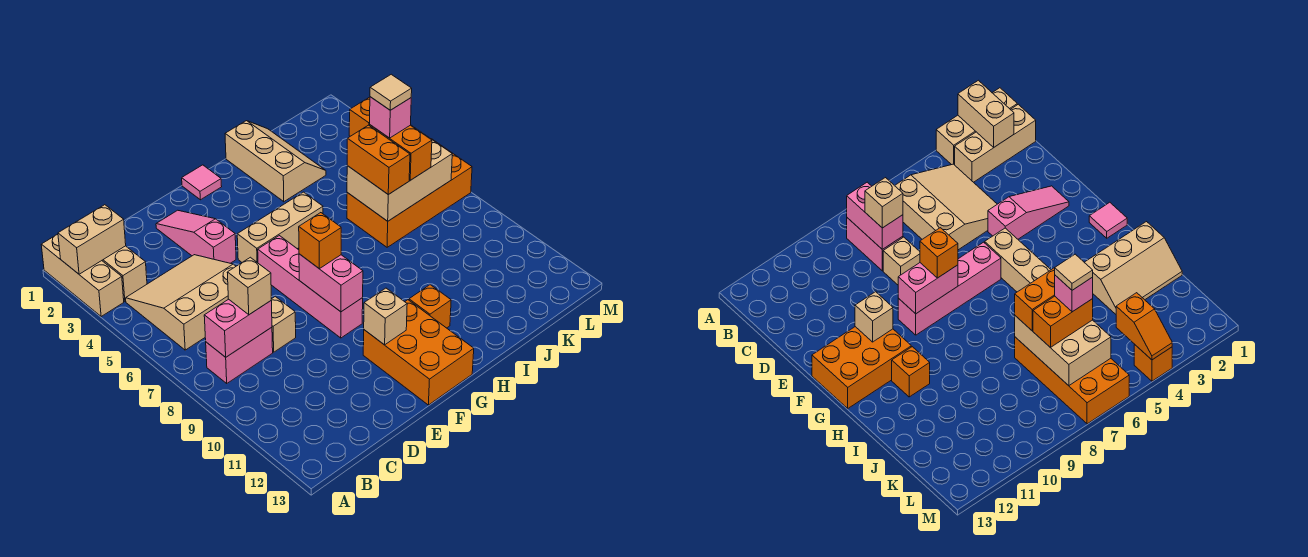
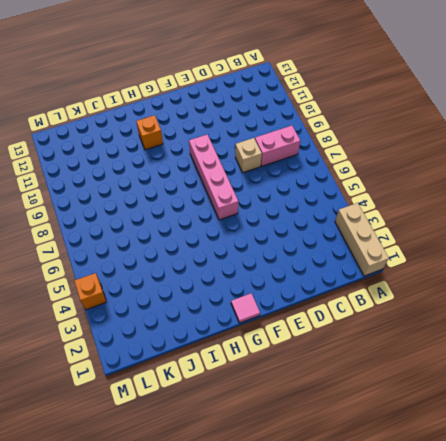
none -> tan 1x3 brick [102,246,147,301]
none -> tan 3x3 slope [126,255,236,350]
none -> pink 1x3 slope [156,210,236,263]

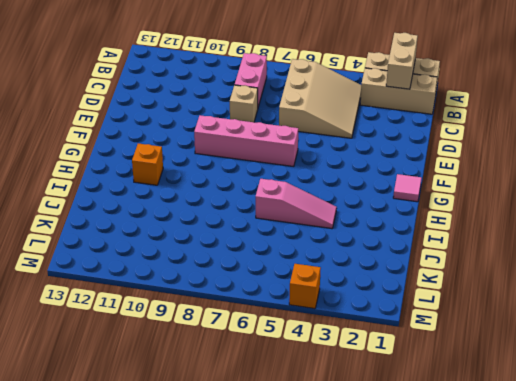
pink 1x3 slope [256,179,337,229] -> pink 1x3 slope moved to [156,210,236,263]
none -> tan 1x3 brick [237,192,323,263]
none -> orange 2x3 brick [363,300,474,405]
none -> tan 2x3 slope [225,121,326,202]

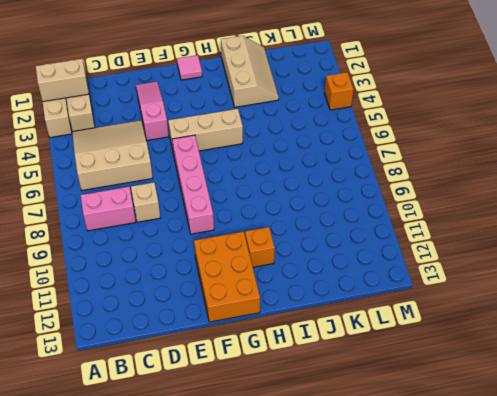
none -> orange 2x4 brick [347,139,472,247]
none -> pink 1x2 brick [204,299,272,357]
none -> pink 1x2 brick [299,254,363,312]

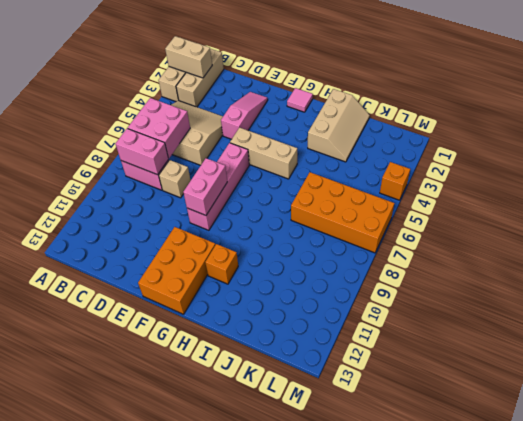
pink 2x2 brick [128,98,190,158] -> none
none -> tan 1x1 brick [364,288,407,345]
none -> tan 2x3 brick [347,125,452,221]
none -> orange 1x2 slope [349,97,370,136]

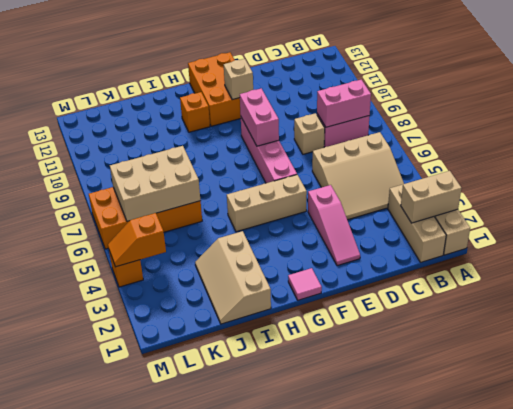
none -> tan 1x1 brick [227,257,271,315]
none -> orange 1x1 brick [299,213,341,269]
none -> orange 1x2 brick [347,125,410,195]

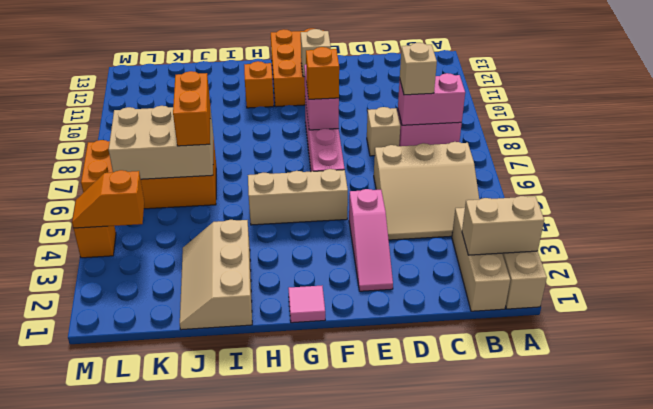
none -> orange 1x2 brick [370,125,432,180]
none -> pink 1x1 brick [370,97,411,138]
none -> tan 1x1 tile [370,74,412,110]

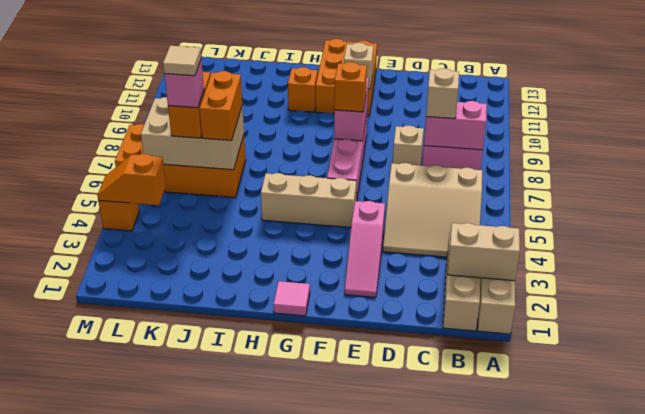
none -> tan 2x3 slope [225,121,326,202]

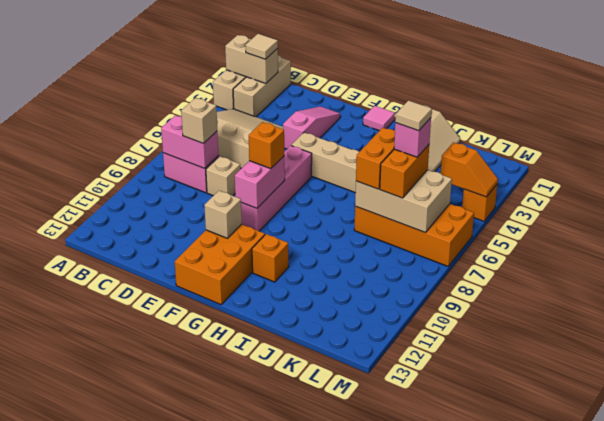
tan 1x1 tile [245,34,278,59] -> none

